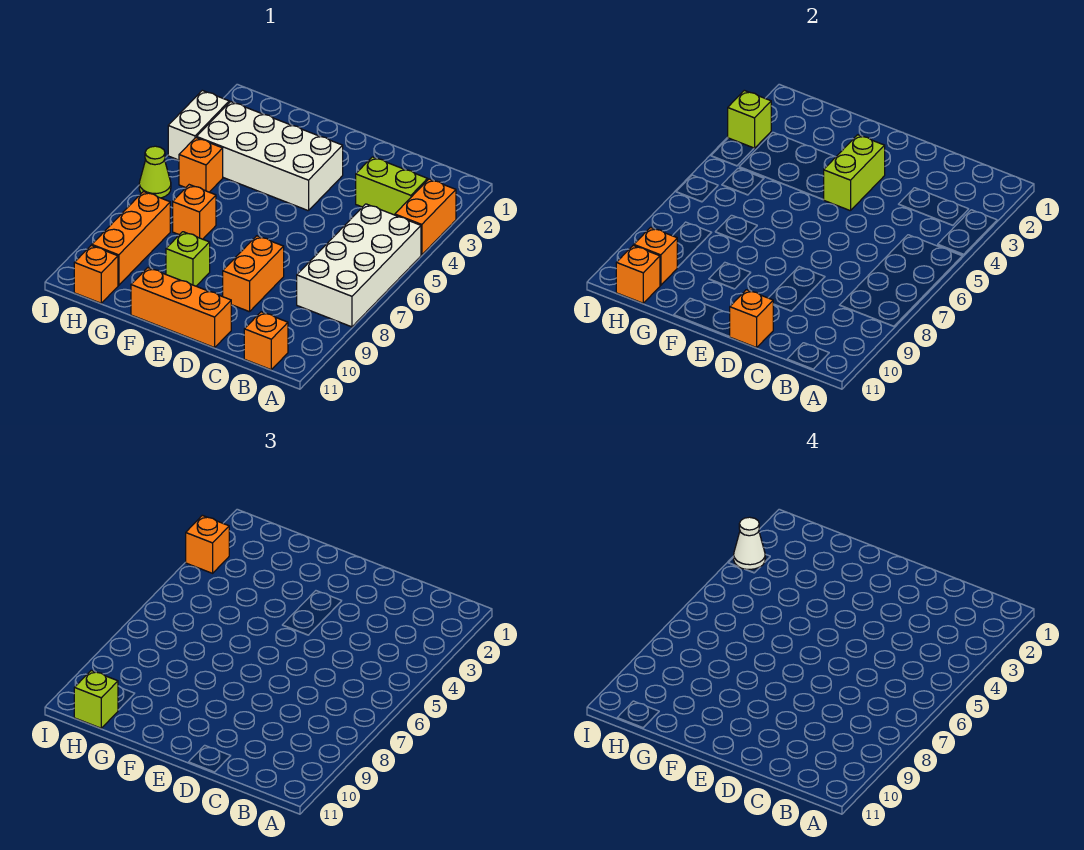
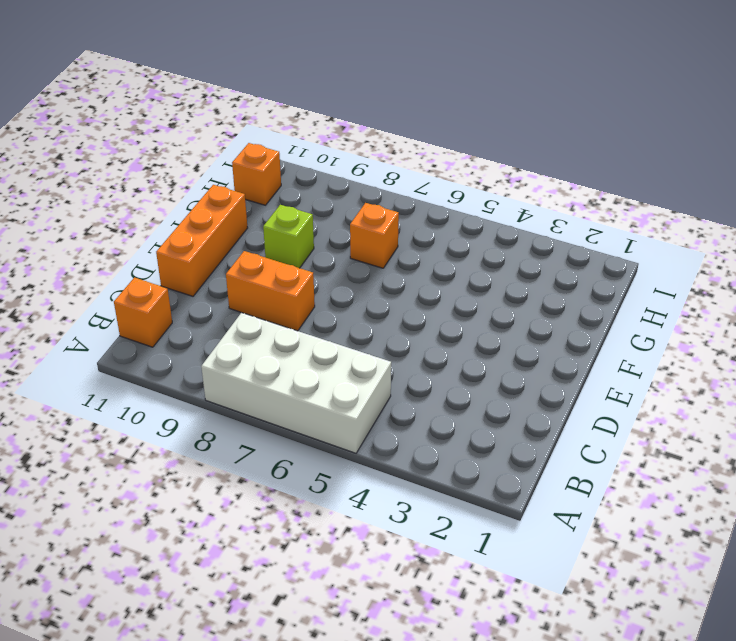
none -> orange 1x2 brick [395,179,456,255]
none -> lime 1x2 brick [356,157,428,215]
none -> white 2x4 brick [197,102,343,211]

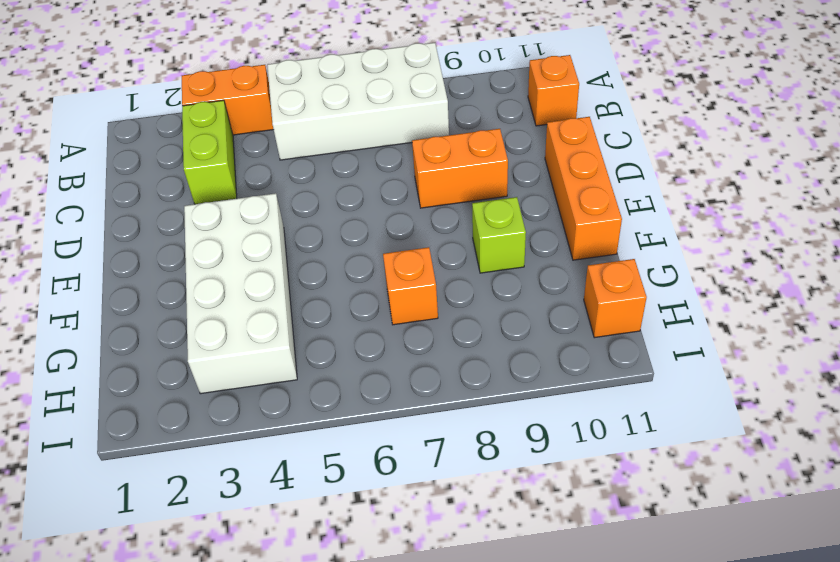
none -> orange 1x1 brick [179,138,223,192]
none -> orange 1x3 brick [92,192,170,285]
none -> white 1x2 brick [168,90,229,160]

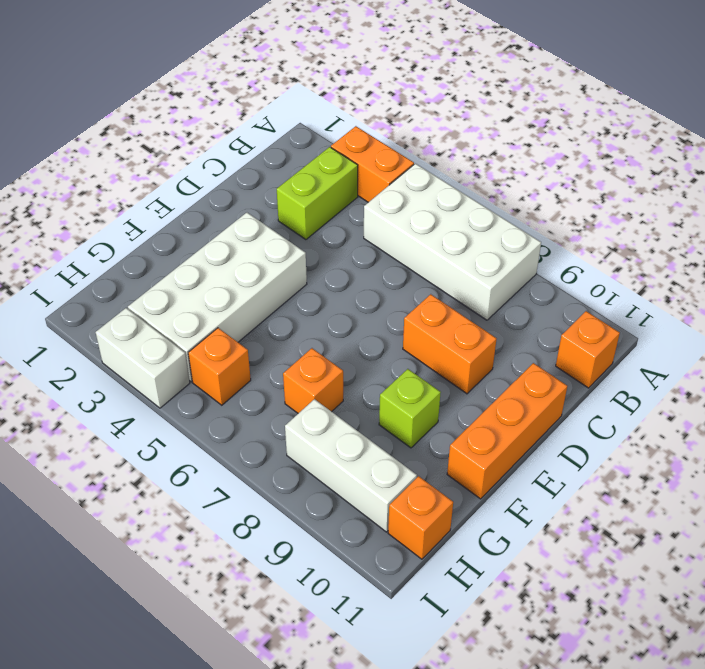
white 1x3 brick [285,399,417,532] -> orange 1x3 brick [92,192,170,285]
none -> lime 1x1 cone [139,146,171,198]
none -> orange 1x1 brick [729,290,773,348]
none -> lime 1x2 brick [824,135,885,211]

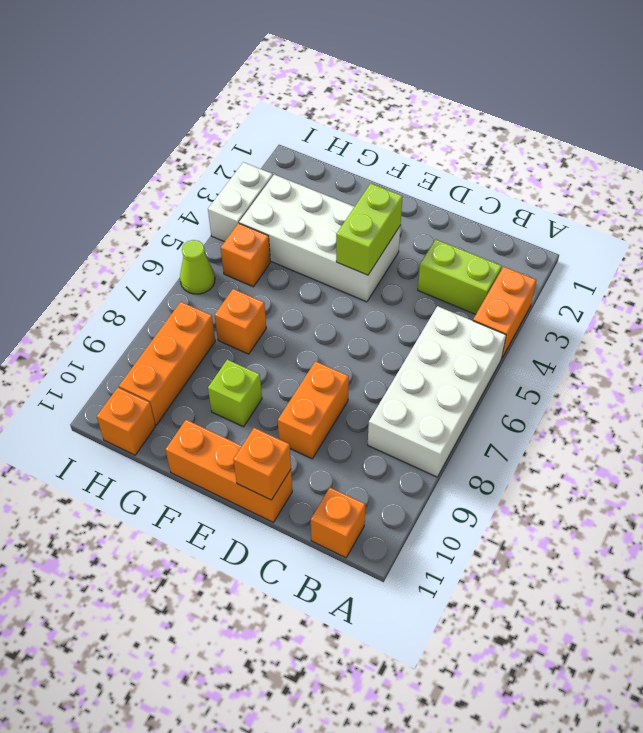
none -> orange 1x1 brick [634,227,677,285]
none -> orange 1x1 brick [616,245,660,303]
none -> lime 1x1 brick [728,90,771,148]

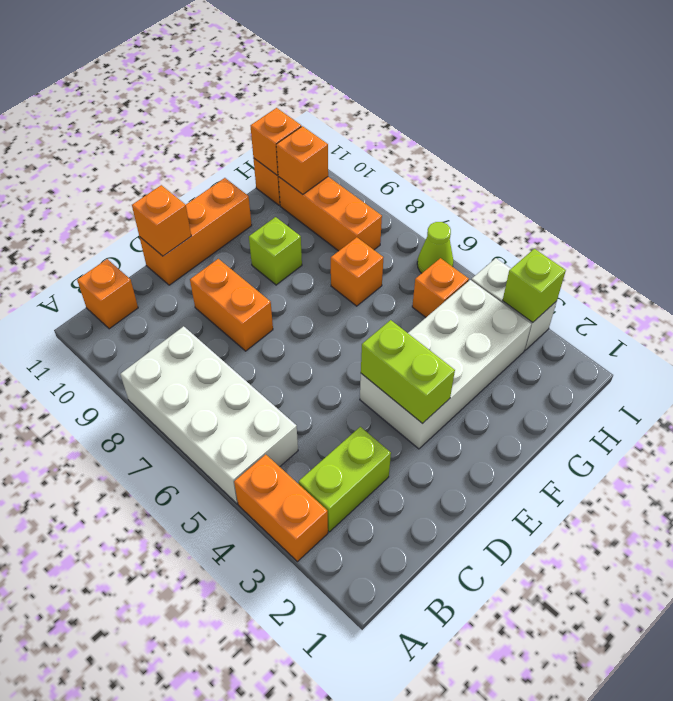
none -> lime 1x1 brick [74,670,118,728]
none -> orange 1x1 brick [186,515,229,573]
none -> white 1x1 cone [734,517,765,569]

